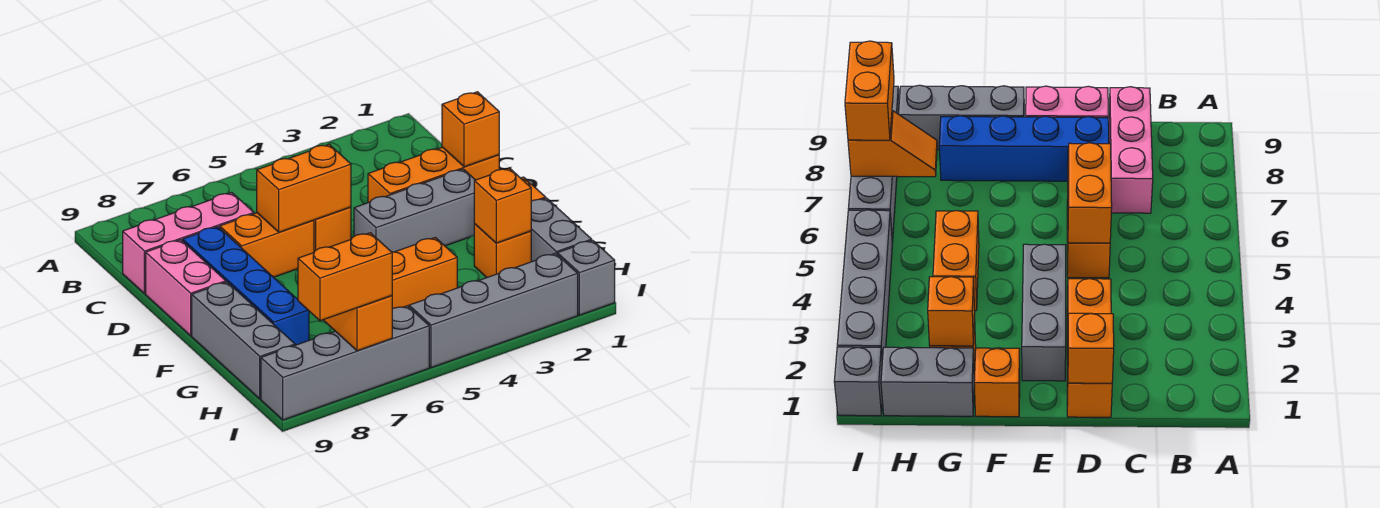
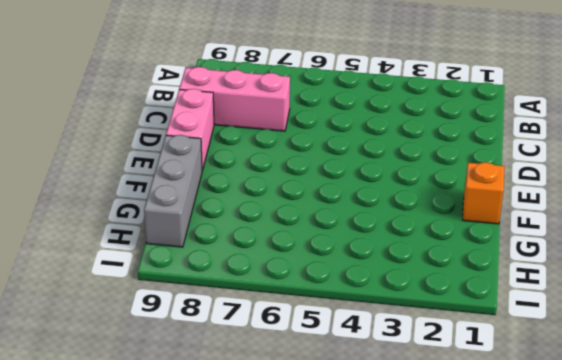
none -> orange 1x3 brick [368,147,499,203]
none -> orange 1x1 brick [314,207,351,252]
none -> orange 1x2 brick [220,213,314,277]

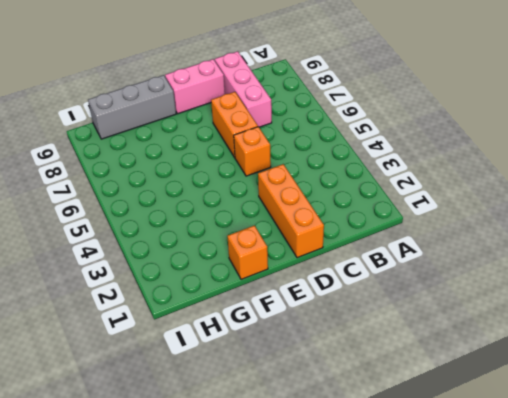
none -> blue 1x4 brick [183,227,309,345]
none -> grey 1x3 brick [354,169,475,252]
none -> grey 1x2 brick [531,198,592,262]

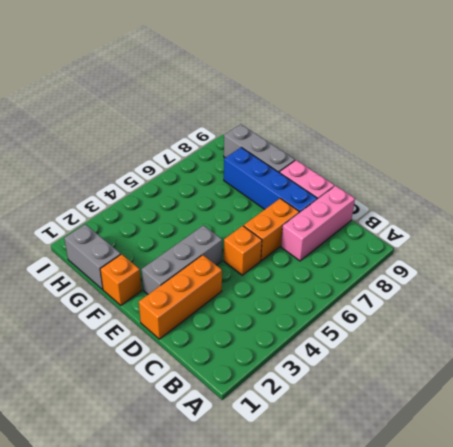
none -> orange 1x1 brick [474,224,531,278]
none -> orange 1x2 brick [392,237,457,309]
none -> grey 1x1 brick [557,240,615,315]

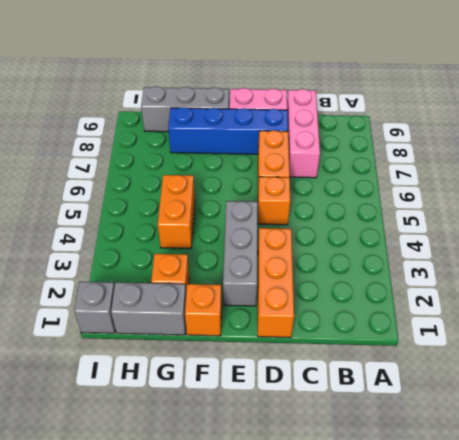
none -> grey 1x4 brick [409,253,578,368]
none -> grey 1x4 brick [261,306,429,420]
none -> orange 1x1 brick [442,92,499,167]

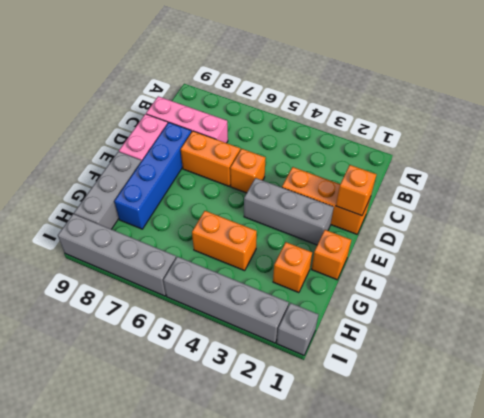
none -> grey 1x2 brick [531,198,592,262]
none -> orange 1x2 brick [257,144,351,232]
none -> orange 1x1 brick [474,168,531,243]

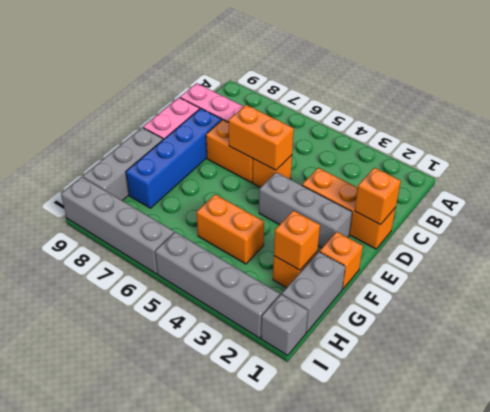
none -> orange 1x2 slope [324,296,392,351]
none -> orange 1x2 brick [298,233,392,321]

